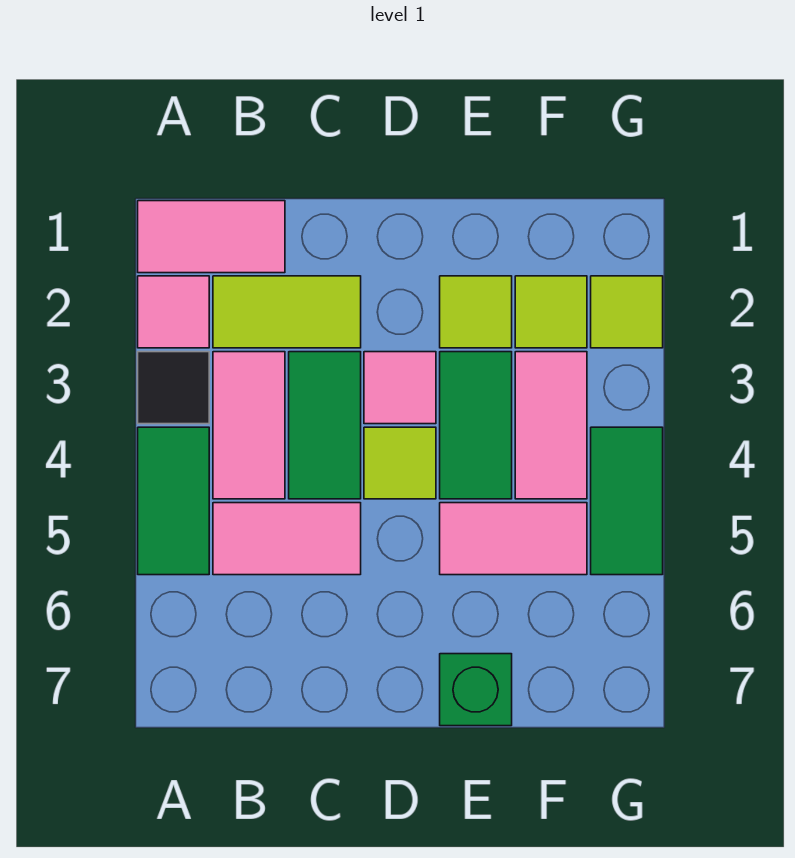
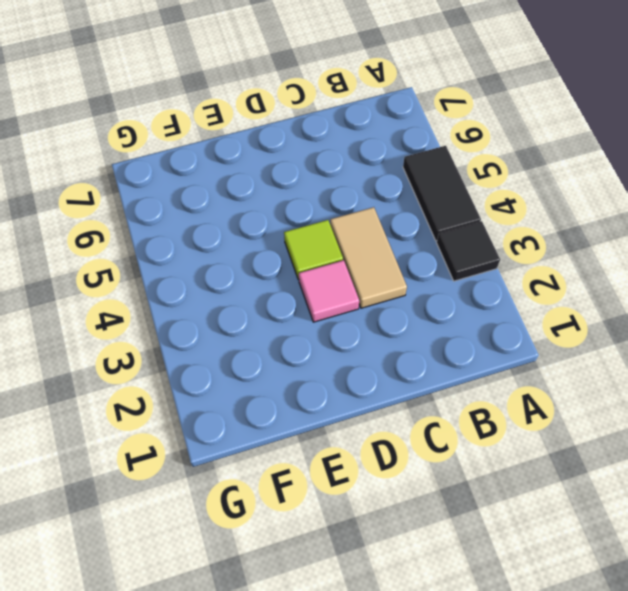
black 1x2 tile [403,146,481,241] -> green 1x2 tile [138,427,209,575]
tan 1x2 tile [330,207,407,308] -> green 1x2 tile [289,352,361,499]
none -> pink 1x2 tile [138,201,285,273]
none -> pink 1x1 tile [138,276,209,348]
none -> lime 1x2 tile [213,276,361,348]

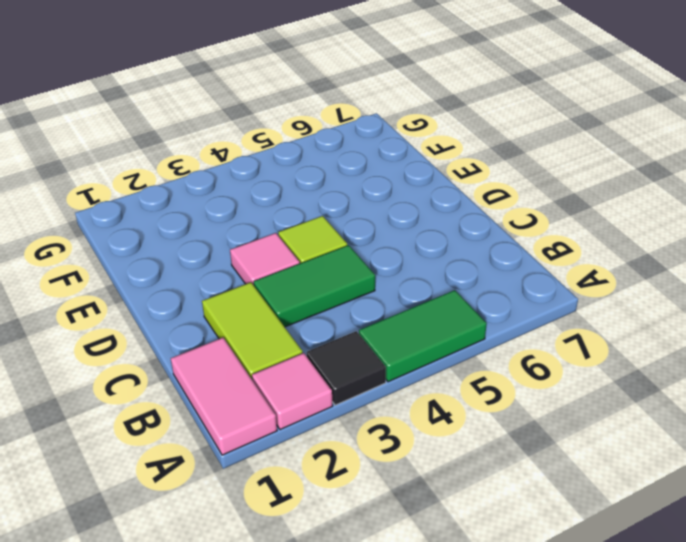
none -> pink 1x2 tile [213,352,285,499]
none -> pink 1x2 tile [213,503,361,575]
none -> lime 1x1 tile [440,276,512,348]

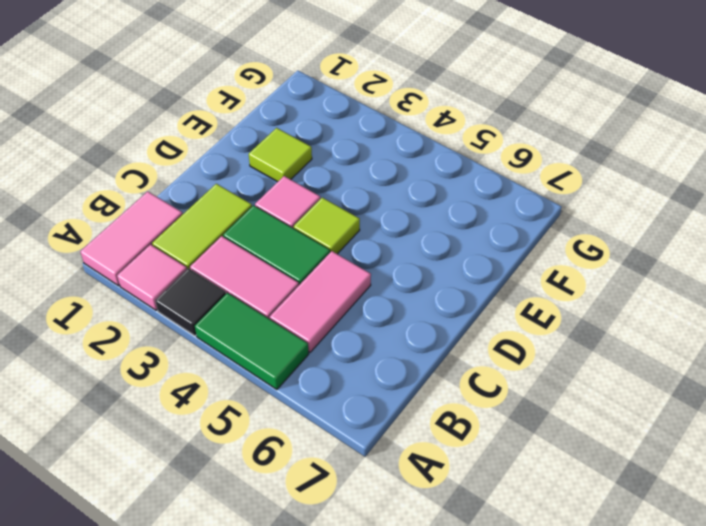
none -> green 1x2 tile [440,352,512,499]
none -> pink 1x2 tile [440,503,587,575]
none -> green 1x1 brick [440,654,512,726]

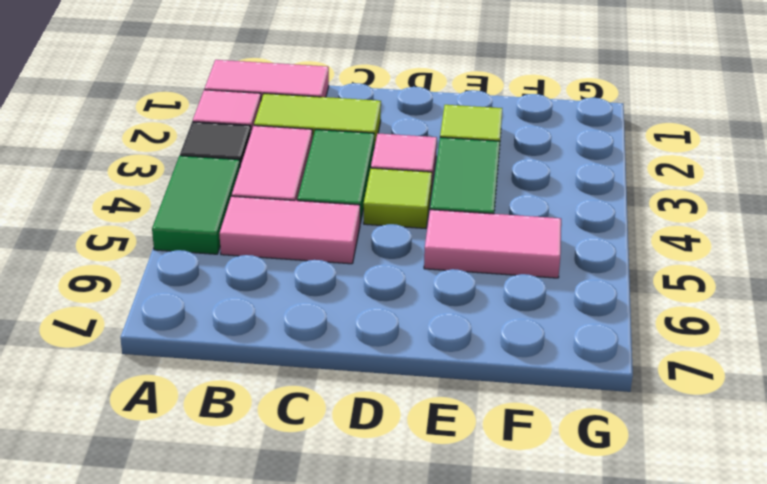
none -> green 1x1 brick [440,654,512,726]
none -> lime 1x1 tile [515,276,587,348]
none -> pink 1x2 tile [515,352,587,499]

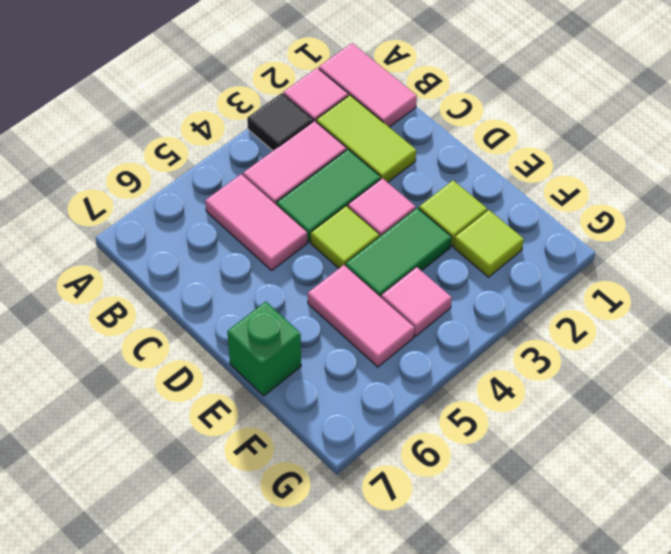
pink 1x1 tile [381,267,452,336] -> pink 1x2 tile [515,352,587,499]
none -> green 1x2 tile [138,427,209,575]
none -> lime 1x1 tile [591,276,663,348]
none -> green 1x2 tile [591,427,663,575]

